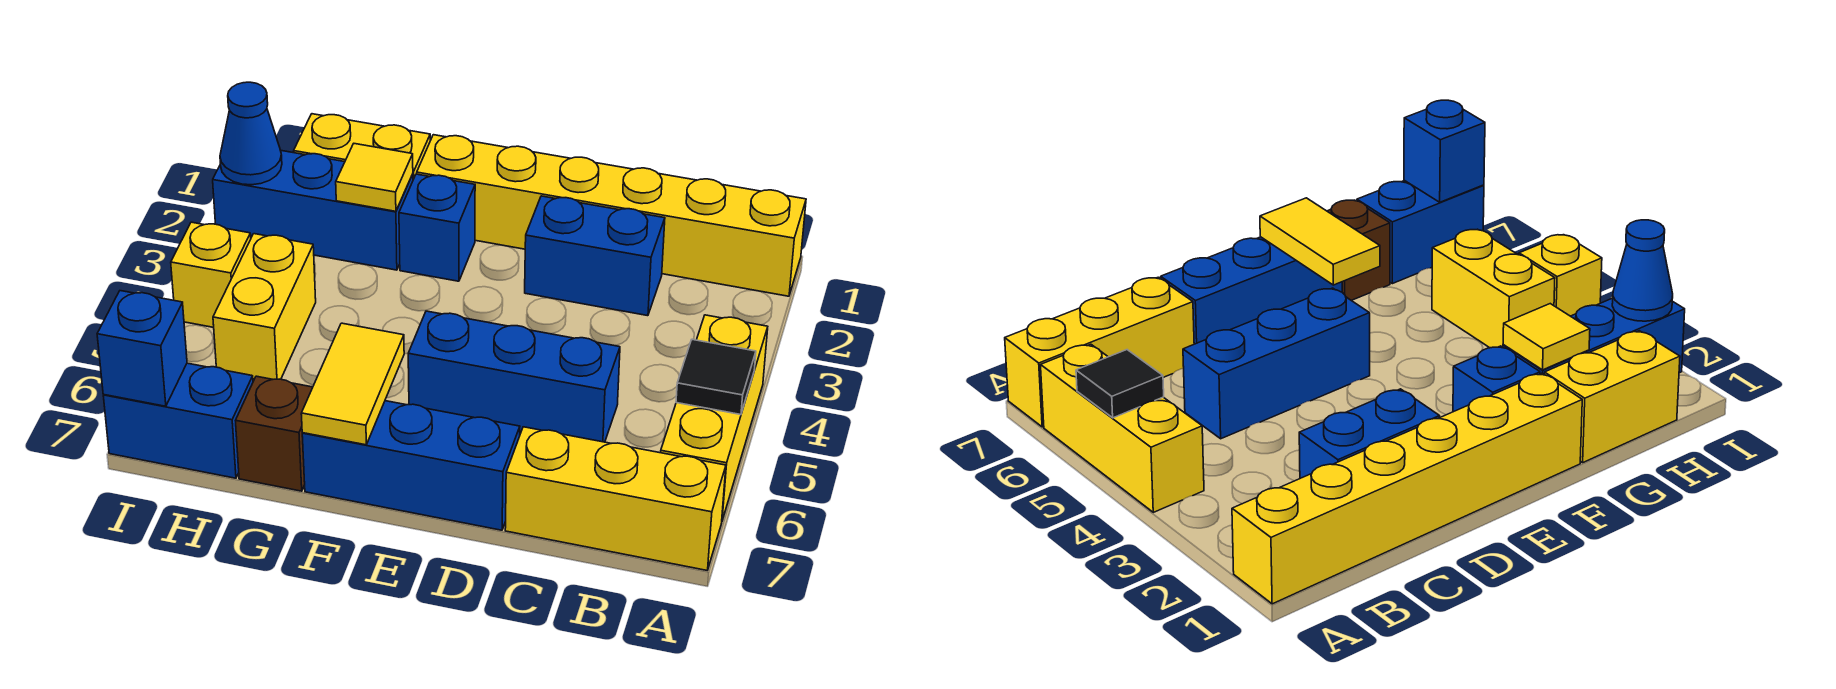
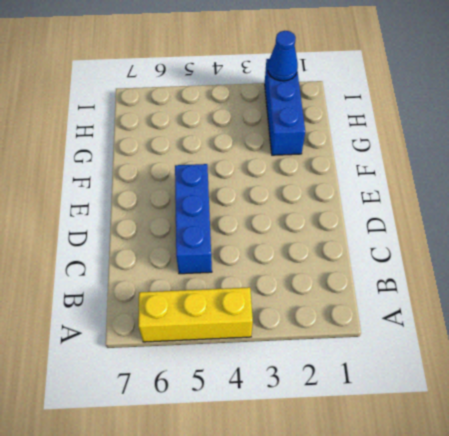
none -> yellow 1x6 brick [417,135,806,296]
none -> yellow 1x3 brick [505,427,726,570]
none -> blue 1x2 brick [525,196,665,316]

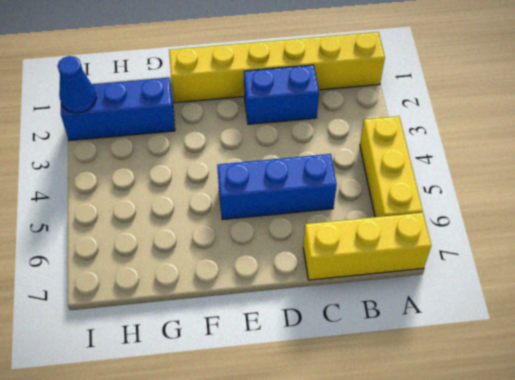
none -> blue 1x3 brick [302,401,520,530]
none -> blue 1x1 brick [399,174,475,281]
none -> yellow 1x2 brick [294,114,430,180]

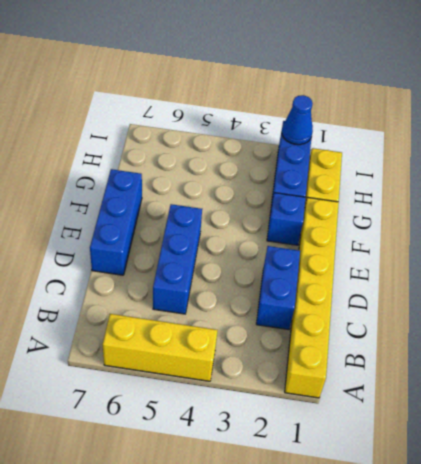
none -> yellow 1x3 brick [505,427,726,570]
none -> brown 1x1 brick [235,376,313,491]
none -> yellow 1x2 brick [213,234,316,381]

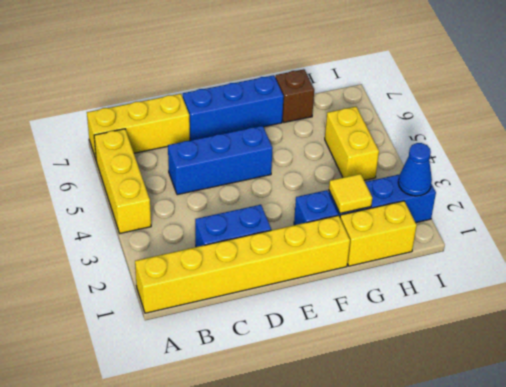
none -> blue 1x2 brick [103,363,253,478]
none -> yellow 1x1 brick [171,222,251,327]
none -> black 1x1 tile [676,340,756,415]

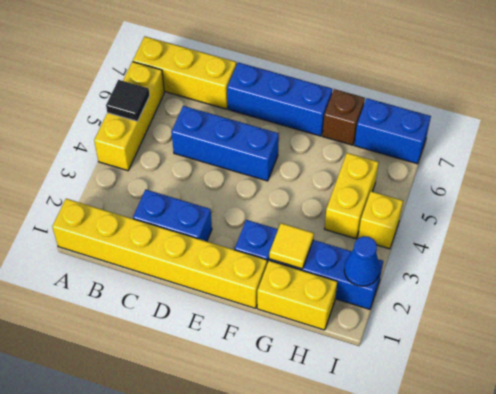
none -> yellow 1x2 tile [301,323,404,445]
none -> blue 1x1 brick [97,291,187,406]

